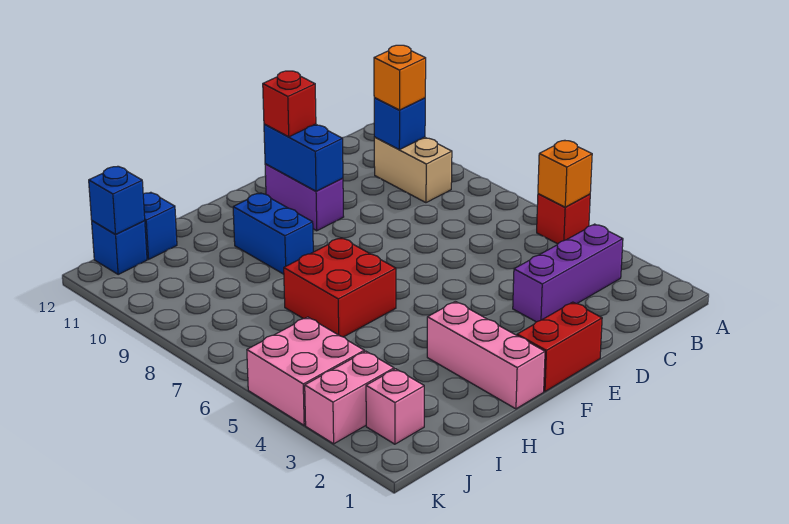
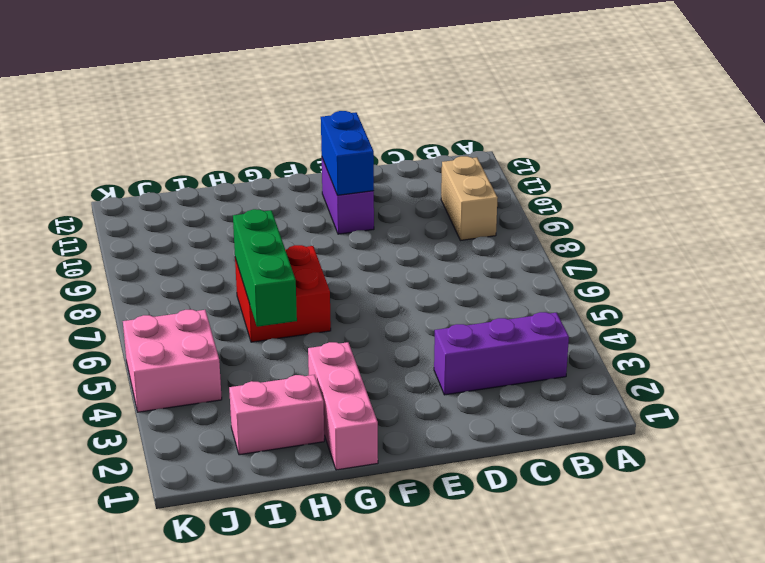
pink 1x2 brick [229,375,324,455] -> pink 1x2 brick moved to [305,351,394,444]
green 1x3 brick [233,209,297,327] -> none
none -> red 1x1 brick [537,194,590,244]
none -> red 1x2 brick [517,302,602,391]
none -> blue 1x2 brick [233,193,313,274]

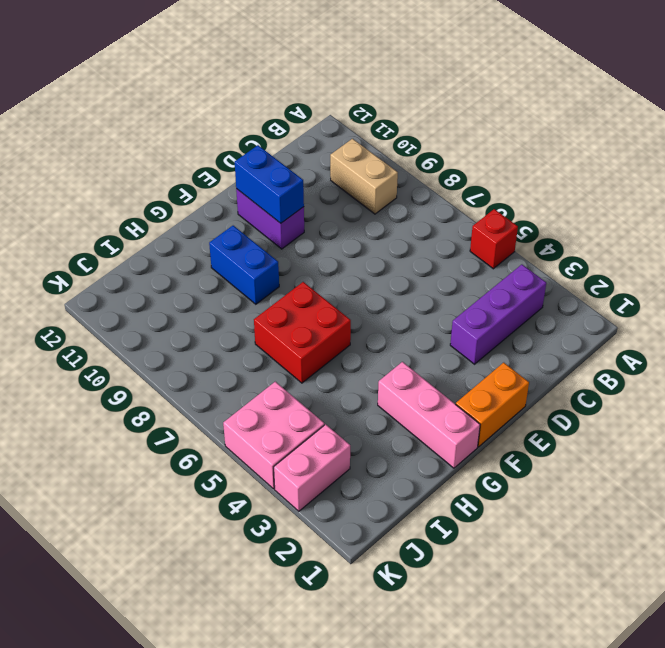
orange 1x2 brick [456,363,529,447] -> red 1x2 brick [517,302,602,391]
none -> blue 1x1 brick [143,192,177,259]
none -> pink 1x1 brick [366,369,424,444]
none -> blue 1x1 brick [92,221,147,274]

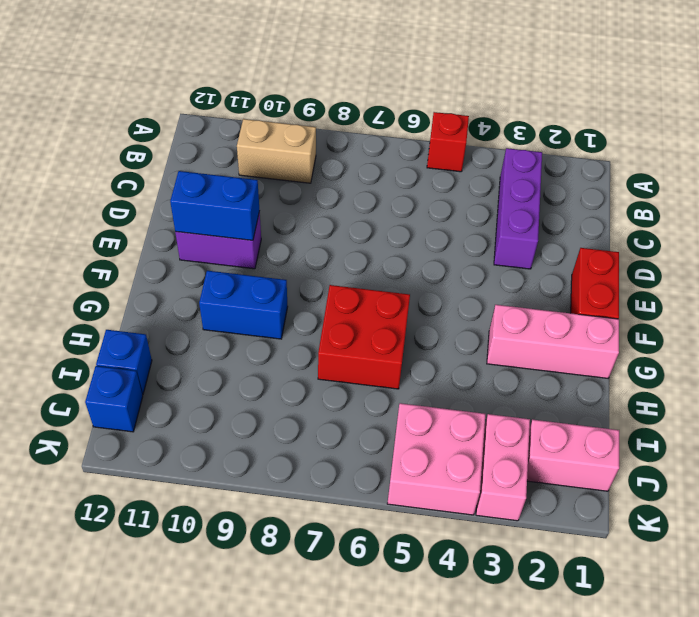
pink 1x2 brick [527,419,619,491] -> pink 1x1 brick [366,369,424,444]
none -> orange 1x1 brick [538,140,592,207]
none -> blue 1x1 brick [374,98,425,150]
none -> blue 1x1 brick [89,167,145,234]

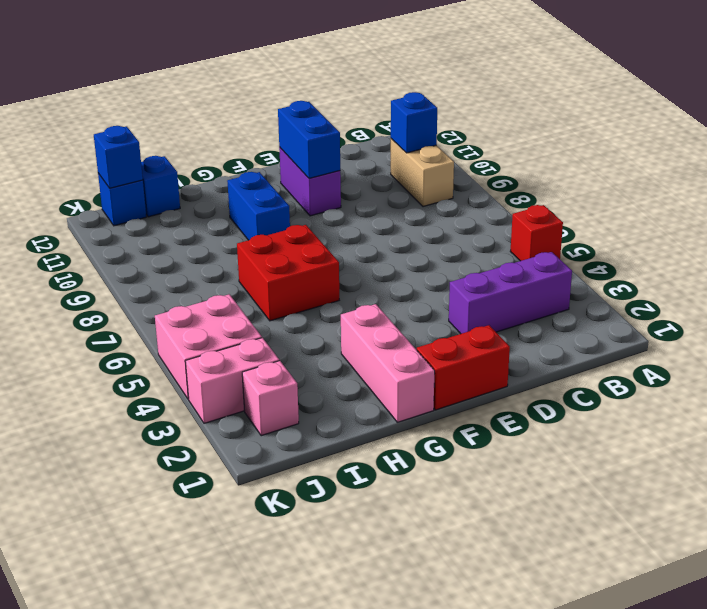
none -> orange 1x1 brick [538,140,592,207]
none -> orange 1x1 brick [374,45,426,110]
none -> red 1x1 brick [263,71,316,137]

